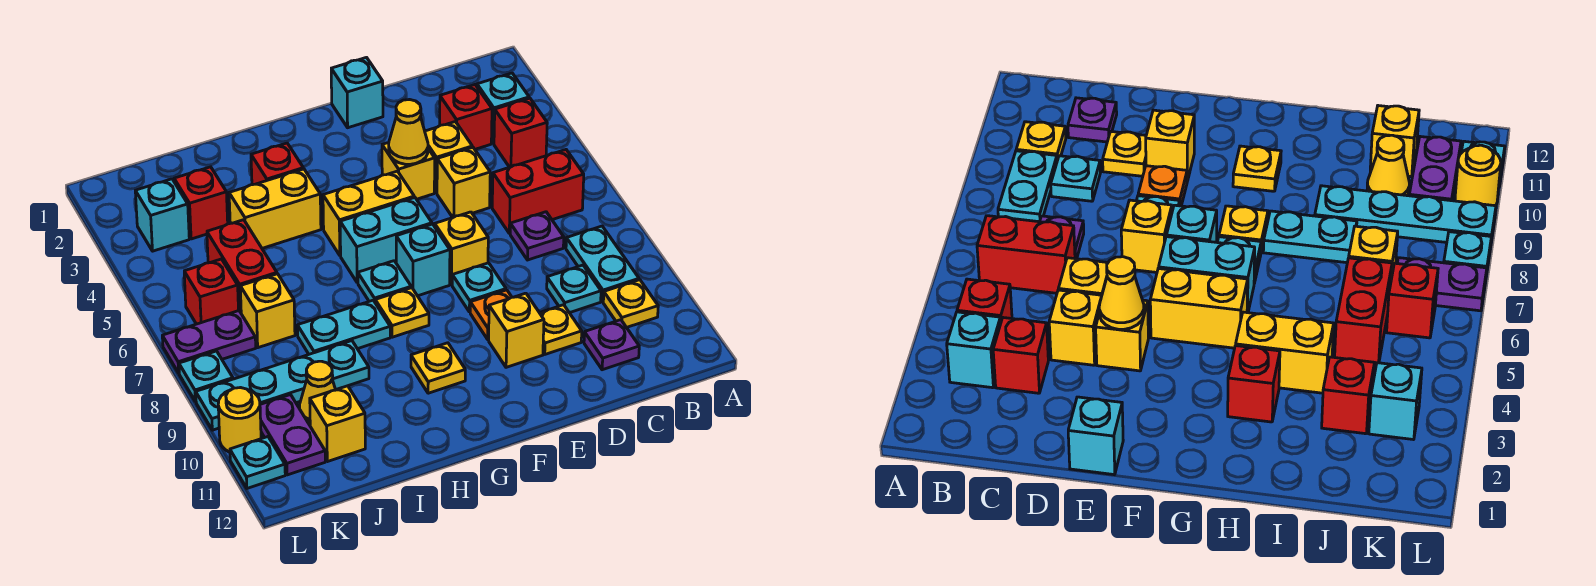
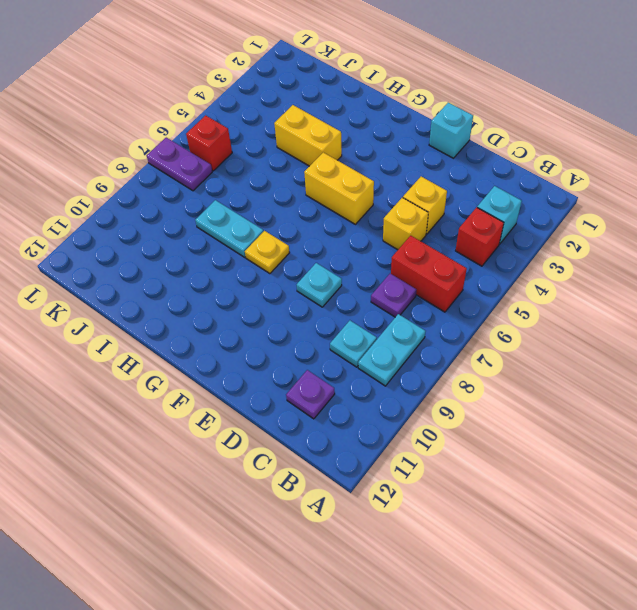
none -> yellow 1x1 plate [603,280,658,327]
none -> red 1x1 brick [440,85,492,149]
none -> yellow 1x1 plate [540,305,582,354]
none -> yellow 1x1 brick [382,143,435,199]

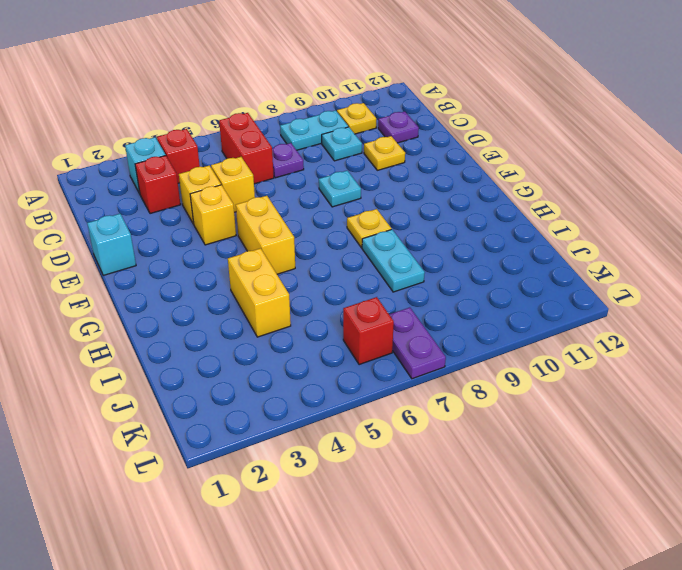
none -> yellow 1x1 brick [435,212,488,285]
none -> orange 1x1 plate [470,290,512,339]
none -> yellow 1x1 brick [489,293,544,367]
none -> cyan 1x2 brick [340,198,432,283]

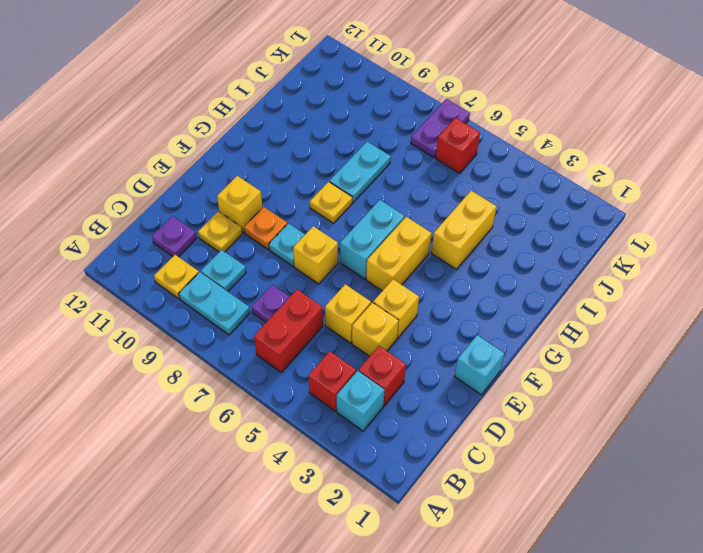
none -> cyan 1x1 brick [396,224,450,296]
none -> cyan 1x1 plate [358,261,411,302]
none -> yellow 1x1 plate [411,343,465,393]
none -> red 1x1 brick [251,143,303,185]

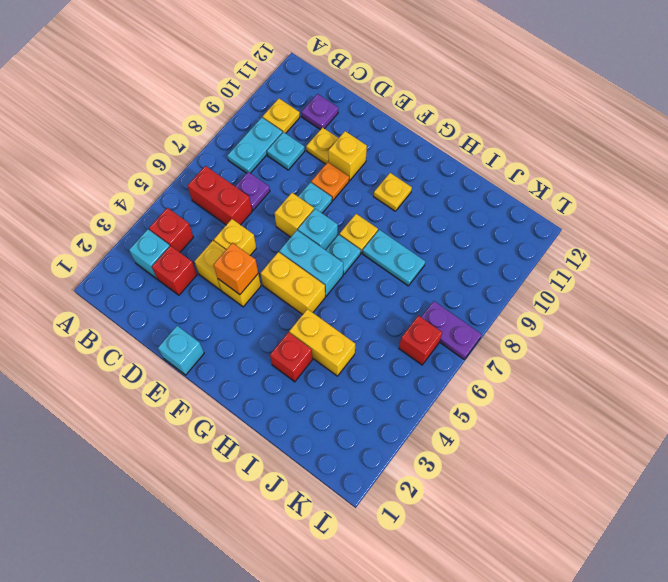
orange 1x1 brick [214,243,258,294] -> yellow 1x1 cone [389,100,428,164]
none -> cyan 1x4 plate [196,341,369,430]
none -> red 1x1 brick [174,167,228,239]
none -> red 1x2 brick [207,220,277,312]
none -> yellow 1x1 brick [240,274,295,348]

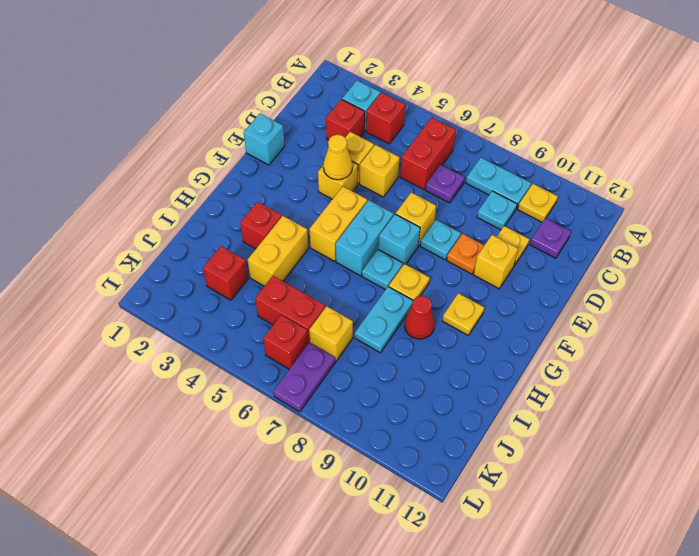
red 1x1 cone [404,296,435,339] -> none
none -> cyan 1x4 plate [196,341,369,430]
none -> yellow 1x1 cone [299,361,336,425]
none -> yellow 1x1 brick [310,386,365,462]
none -> cyan 1x1 brick [135,179,189,251]

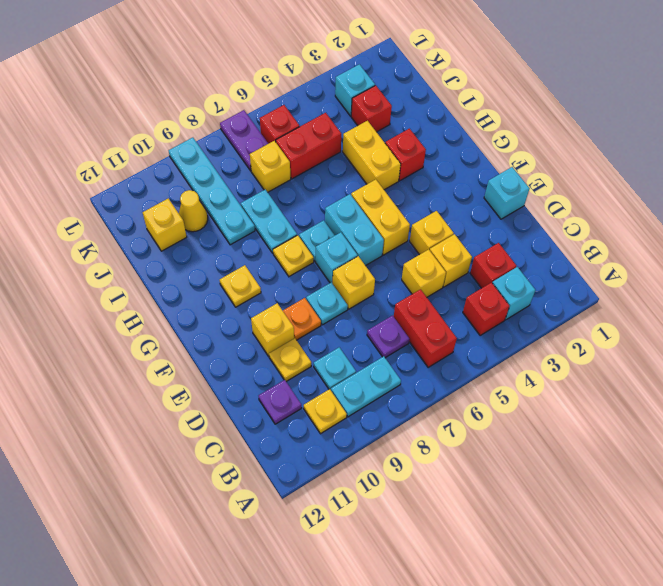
none -> purple 1x2 plate [260,395,325,475]
none -> cyan 1x1 plate [179,351,233,402]
none -> yellow 1x1 round brick [218,388,261,452]
none -> cyan 1x1 plate [230,437,285,488]

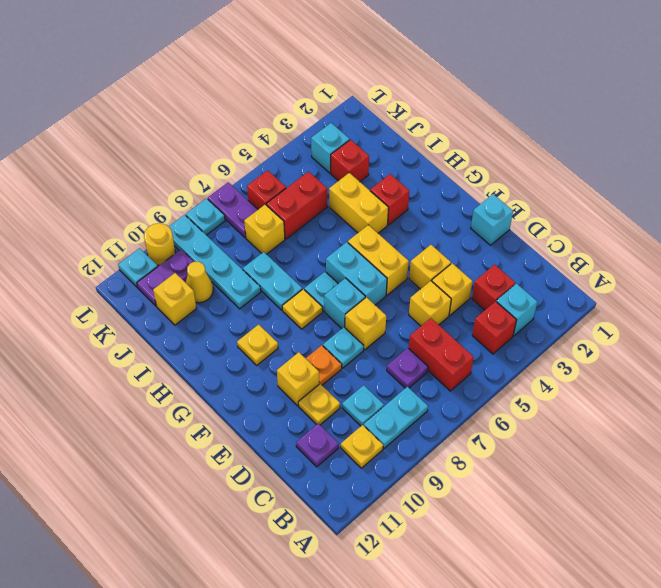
none -> yellow 1x1 cone [389,100,428,164]

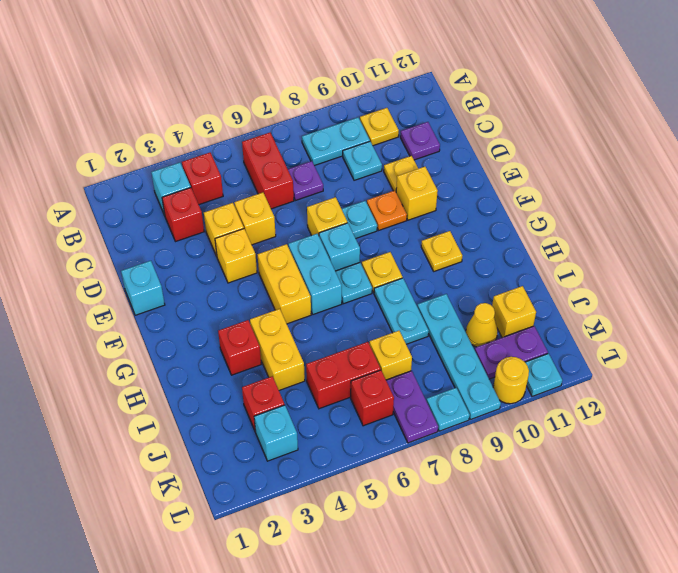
none -> yellow 1x1 cone [389,100,428,164]

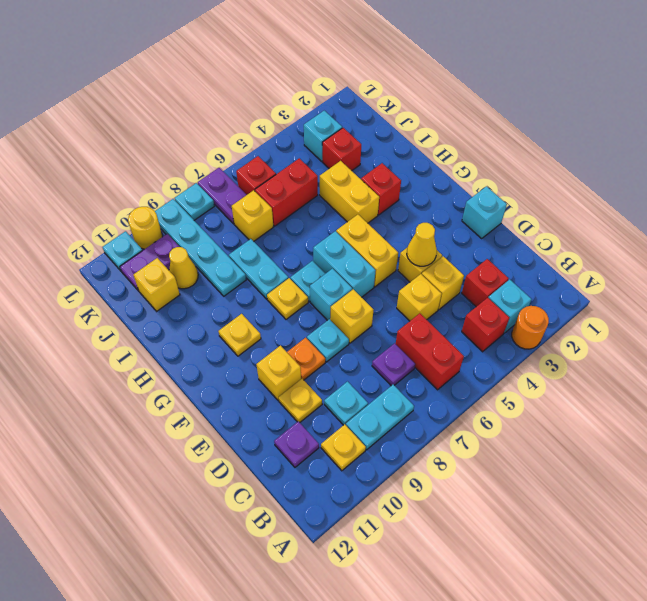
orange 1x1 round brick [512,306,549,349] -> none

